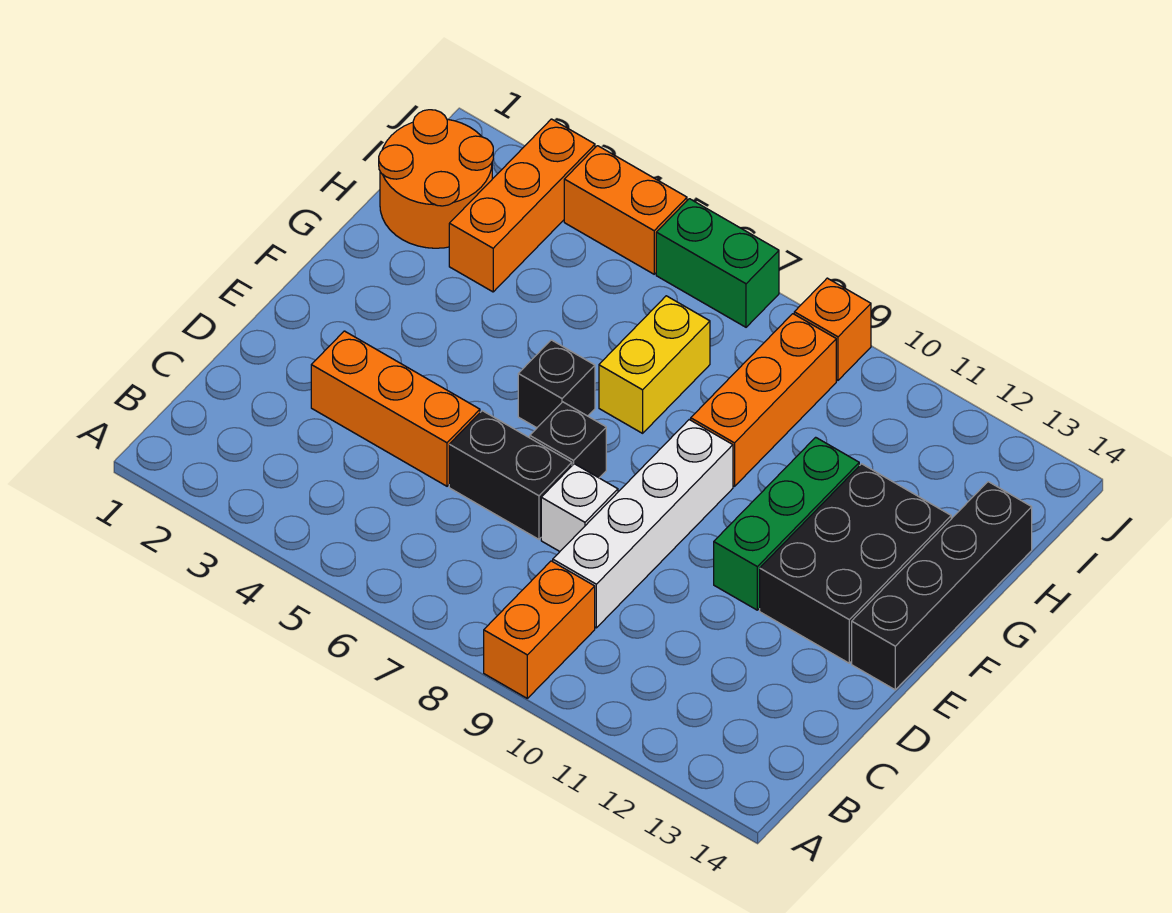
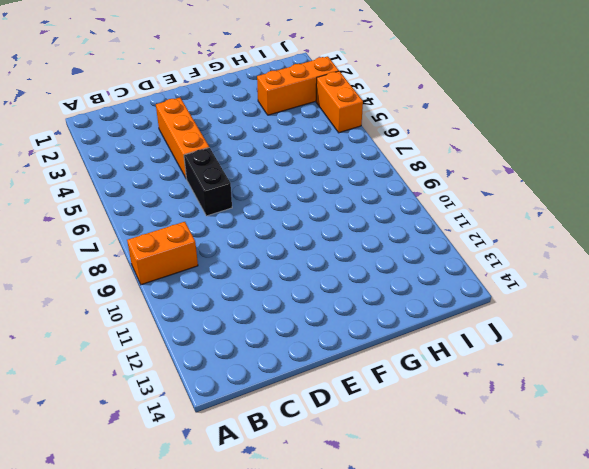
none -> white 1x4 brick [553,420,733,628]
none -> white 1x1 brick [541,464,618,551]
none -> black 1x1 brick [530,402,606,478]

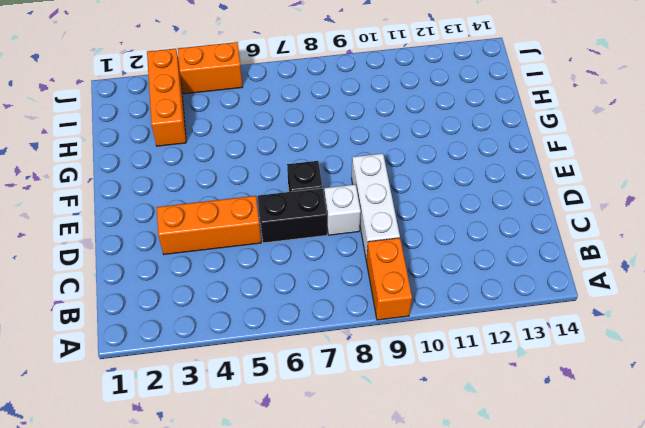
white 1x3 brick [352,154,400,259] -> white 1x4 brick [553,420,733,628]
none -> green 1x3 brick [714,437,859,610]
none -> black 2x3 brick [760,464,951,663]
none -> black 1x4 brick [852,482,1032,690]

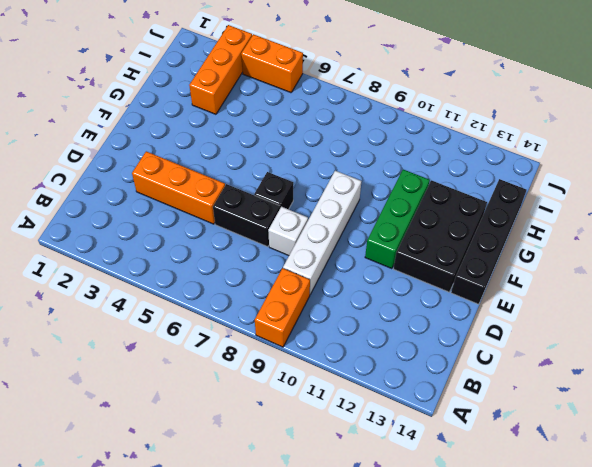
none -> black 1x1 brick [518,340,595,428]
none -> yellow 1x2 brick [599,296,710,433]
none -> orange 1x3 brick [691,314,836,486]

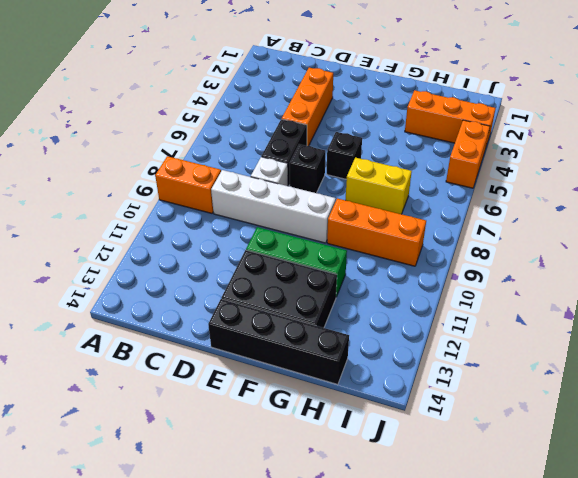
none -> orange 2x2 round brick [379,110,493,248]
none -> green 1x2 brick [656,199,779,327]
none -> orange 1x1 brick [794,278,871,380]

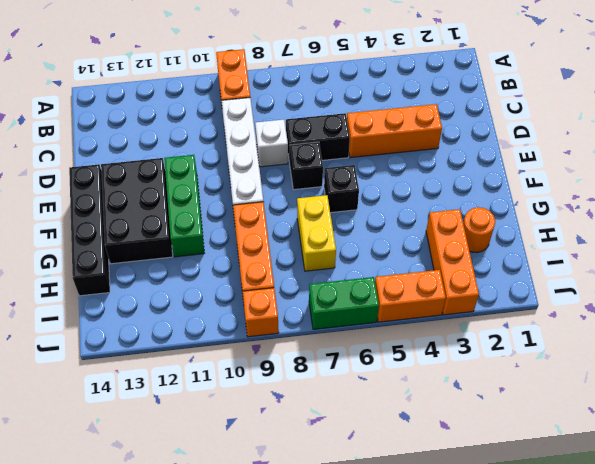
orange 1x1 round brick [463,207,495,252] -> orange 2x2 round brick [379,110,493,248]

